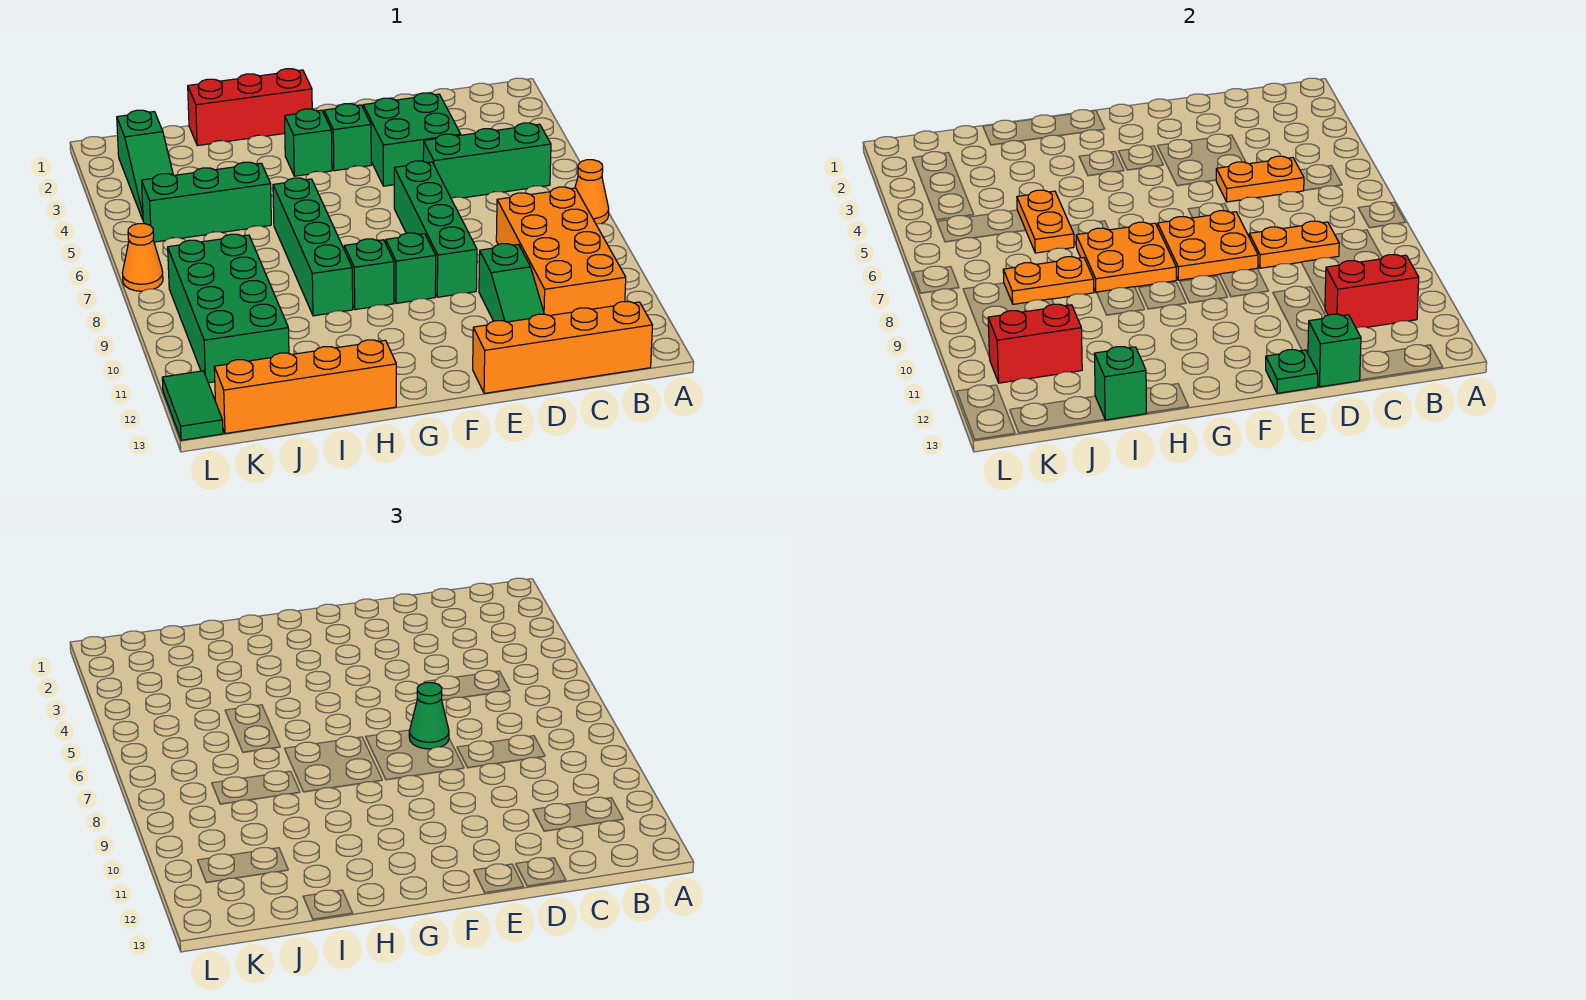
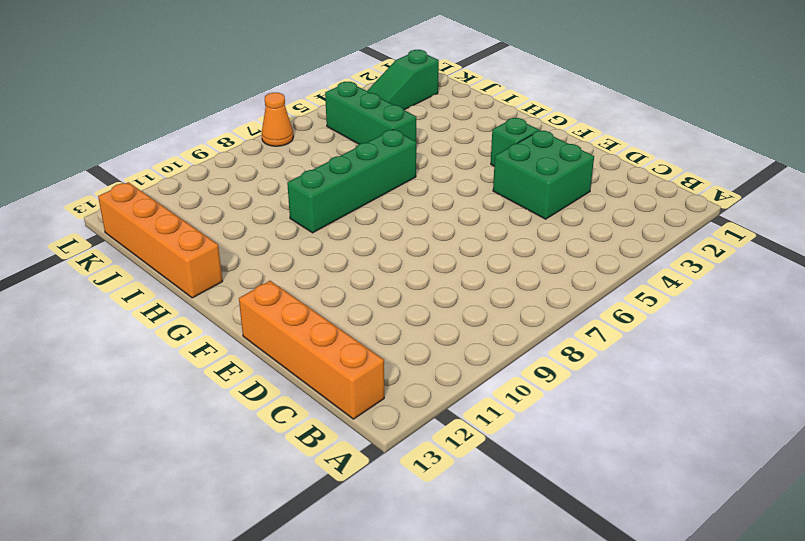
none -> orange 1x1 cone [575,160,609,224]
none -> green 1x3 brick [423,123,551,198]
none -> orange 2x4 brick [496,187,626,316]
none -> green 1x3 slope [479,244,544,322]

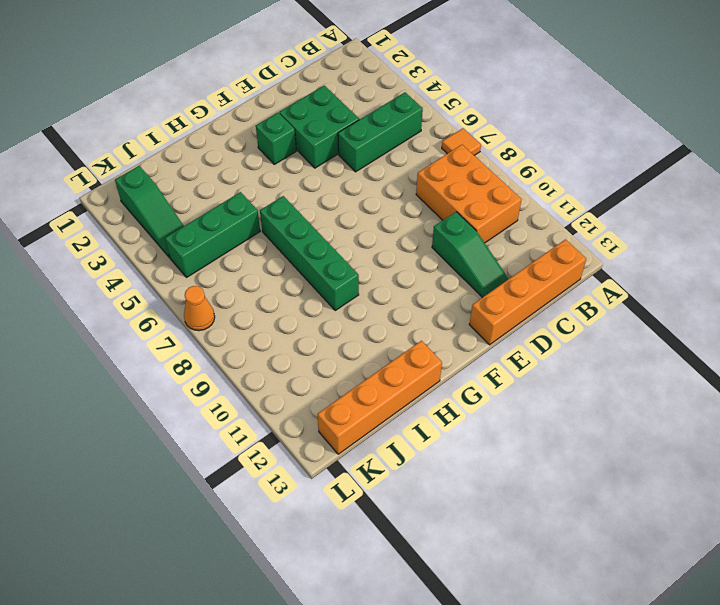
orange 1x1 tile [442,128,481,156] -> orange 1x1 cone [575,160,609,224]
orange 2x3 brick [416,145,522,243] -> orange 2x4 brick [496,187,626,316]
none -> green 1x4 brick [394,161,477,297]
none -> green 1x1 brick [386,233,436,303]
none -> red 1x3 brick [188,69,312,146]
none -> green 1x1 brick [285,109,332,176]

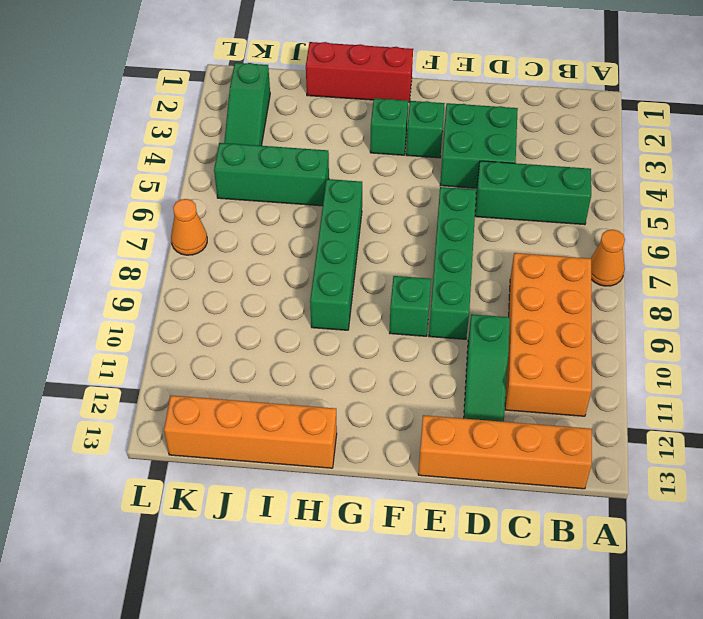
none -> green 1x1 brick [344,239,394,310]
none -> green 2x4 brick [168,234,289,383]
none -> green 1x2 tile [162,371,223,440]
none -> red 1x2 brick [1325,255,1419,328]

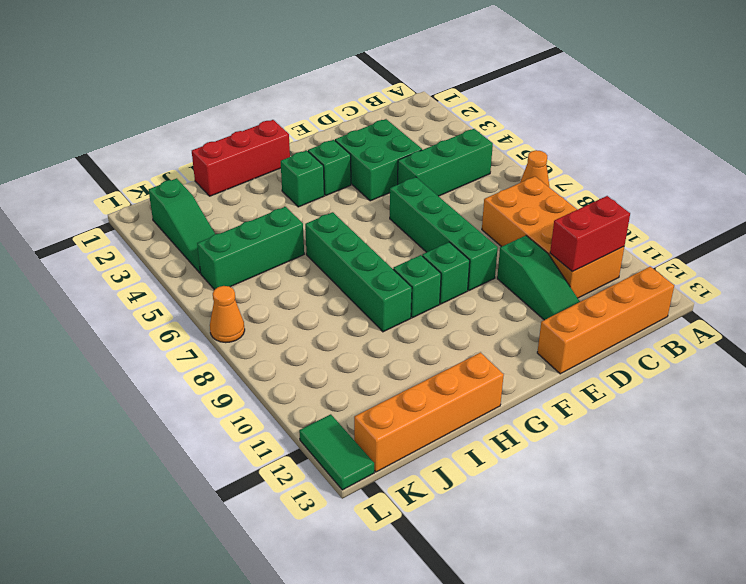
none -> green 2x4 brick [168,234,289,383]
none -> orange 1x2 plate [1216,156,1304,202]
none -> orange 1x2 plate [1249,221,1339,268]
none -> green 1x1 brick [1308,314,1361,387]

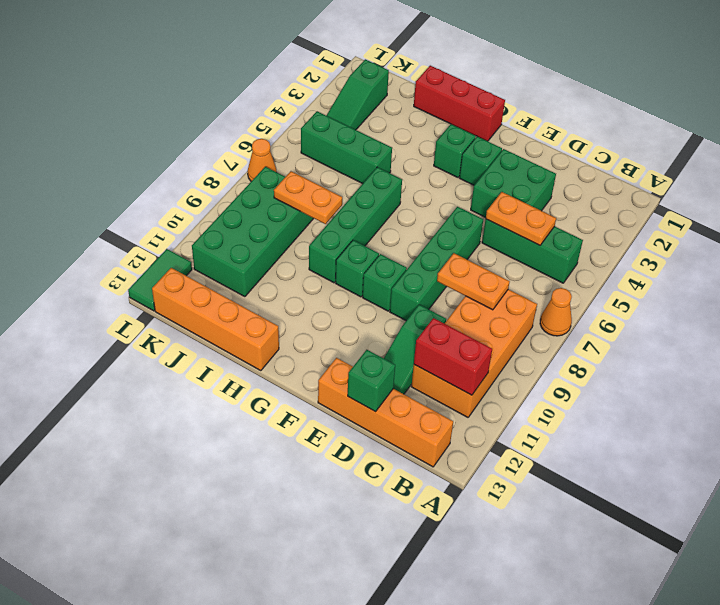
none -> orange 2x2 plate [1158,211,1258,280]
none -> green 1x1 plate [1266,350,1318,393]
none -> orange 2x2 plate [1076,222,1176,292]
none -> orange 1x2 plate [1017,190,1074,253]

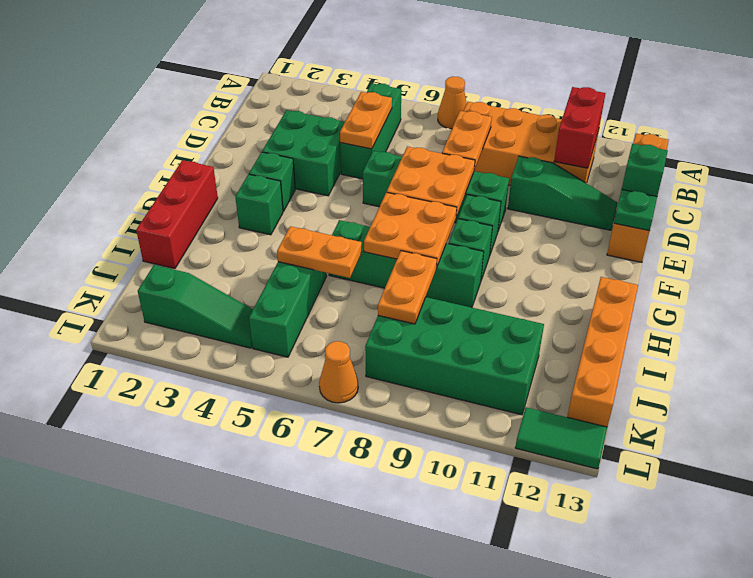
none -> green 1x1 brick [1094,347,1146,420]
none -> red 1x2 brick [988,304,1082,383]
none -> green 1x1 cone [409,683,449,749]

